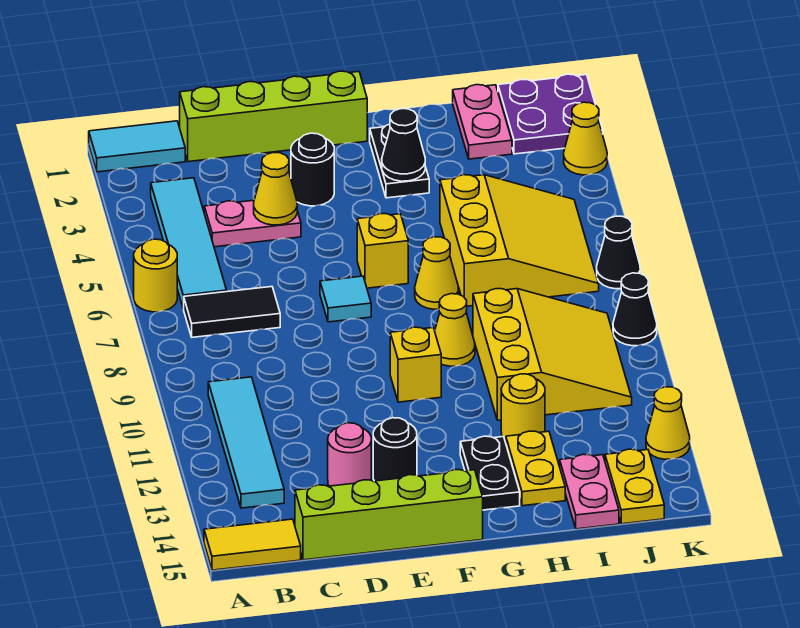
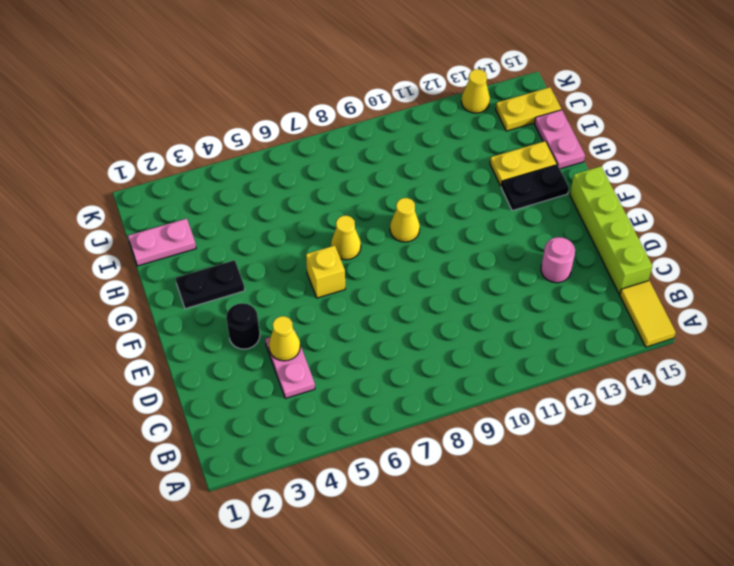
pink 1x2 plate [535,110,585,169] -> pink 1x2 plate turned to [560,454,619,529]
none -> cyan 1x2 tile [89,121,185,172]
none -> yellow 1x1 round brick [134,239,177,312]
none -> cyan 1x4 tile [151,178,227,309]
none -> black 1x2 tile [184,287,280,337]

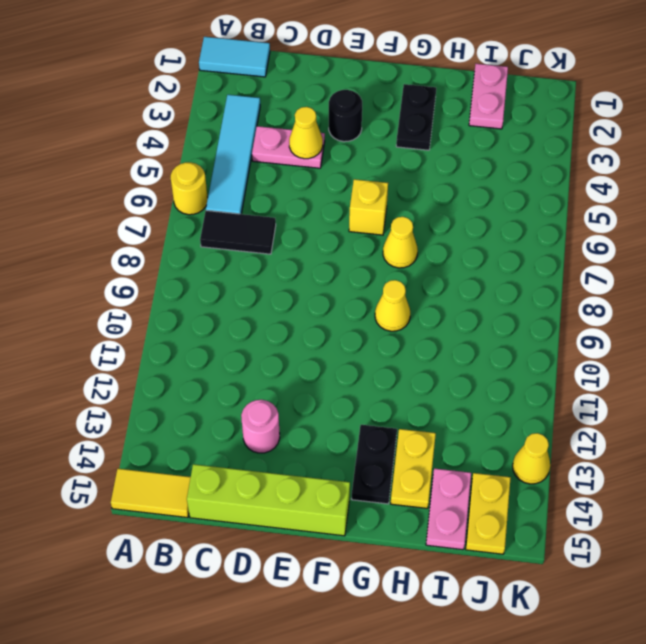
none -> cyan 1x4 tile [208,377,284,508]
none -> lime 1x4 brick [180,71,367,162]
none -> cyan 1x1 tile [320,276,371,322]
none -> black 1x1 round brick [373,418,417,481]

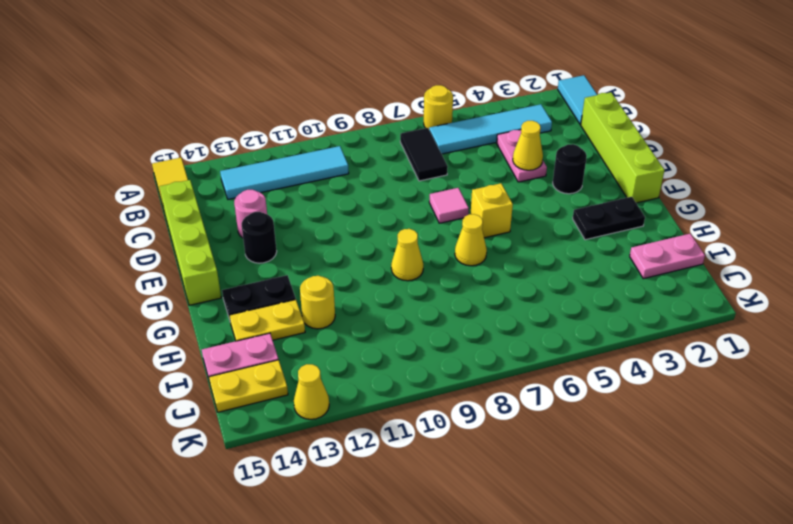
pink 1x1 tile [429,188,469,223] -> cyan 1x1 tile [320,276,371,322]
none -> yellow 1x1 brick [390,327,441,402]
none -> yellow 3x3 slope [440,175,599,306]
none -> yellow 3x3 slope [473,289,632,420]
none -> purple 2x2 plate [498,74,603,154]

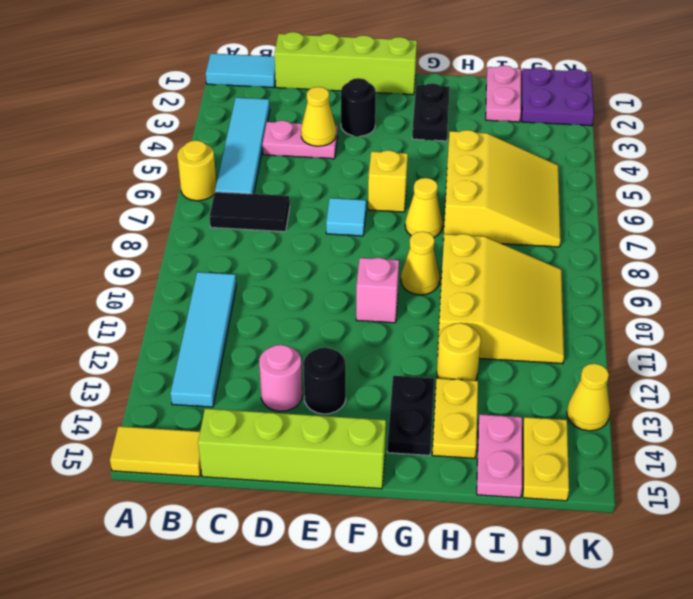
pink 1x1 brick [356,258,399,323] -> yellow 1x1 brick [390,327,441,402]
none -> yellow 1x1 cone [564,102,607,175]
none -> black 1x1 cone [597,216,640,289]
none -> black 1x1 cone [613,273,657,346]
none -> black 1x1 cone [382,109,425,181]

